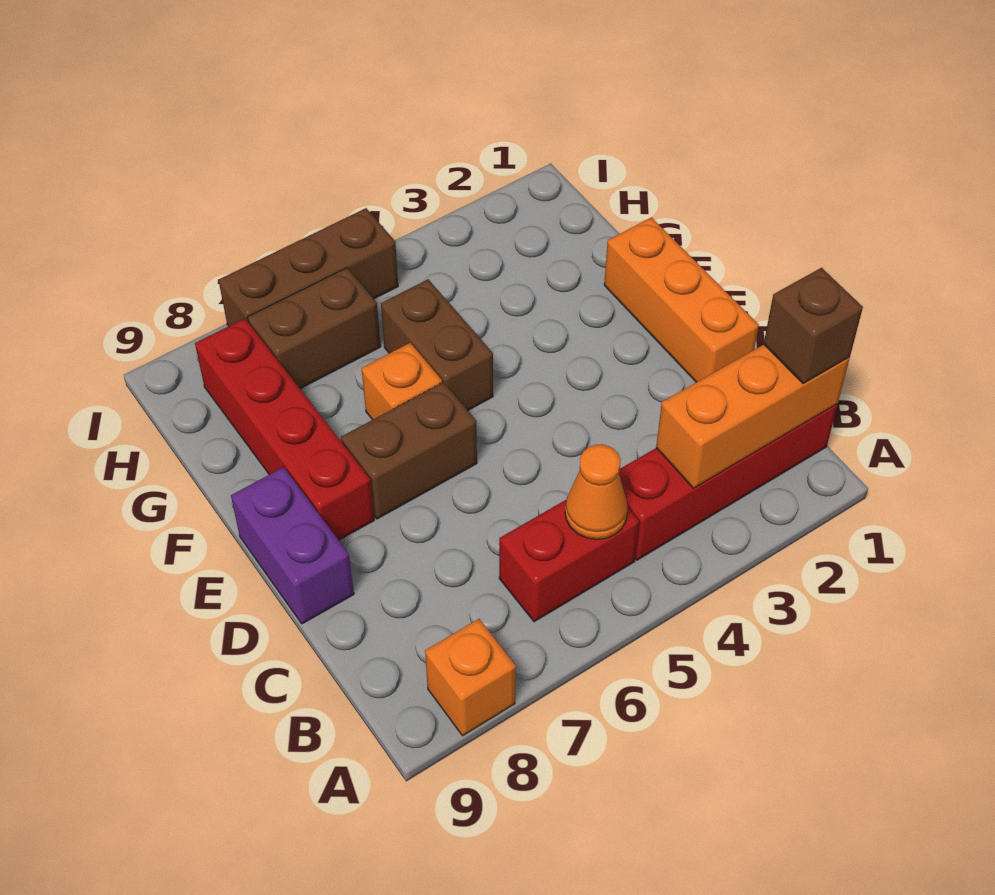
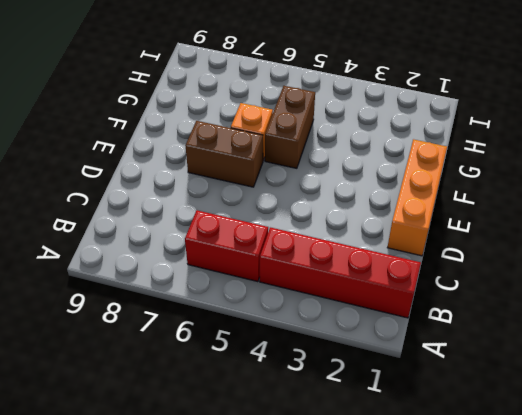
none -> orange 1x1 brick [425,619,516,736]
none -> purple 1x2 brick [231,467,354,624]
none -> red 1x4 brick [195,318,374,540]

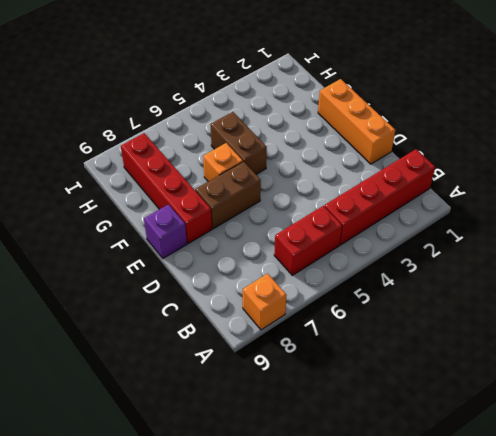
purple 1x1 brick [144,204,187,258] -> purple 1x2 brick [231,467,354,624]
none -> brown 1x2 brick [248,268,381,389]
none -> brown 1x3 brick [219,208,398,326]
none -> orange 1x3 brick [656,345,850,488]

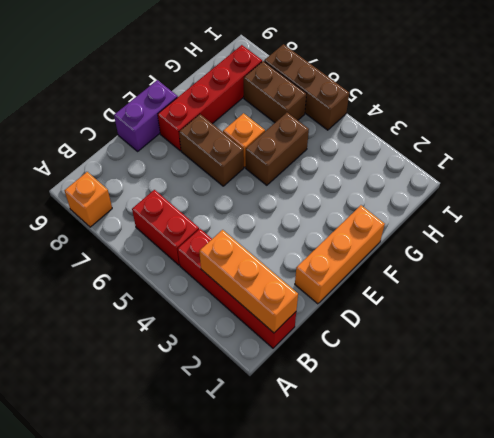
none -> orange 1x1 cone [565,444,628,539]
none -> brown 1x1 brick [764,268,863,384]

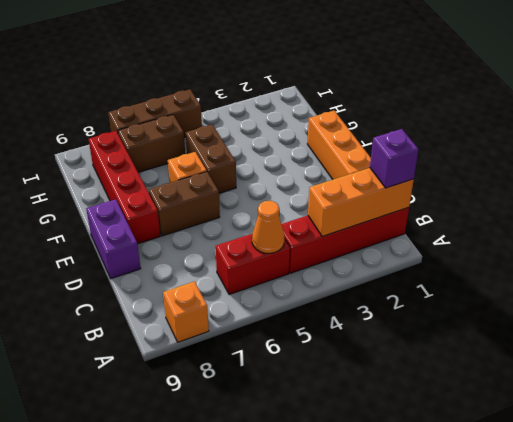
purple 1x1 brick [370,129,419,188] -> brown 1x1 brick [764,268,863,384]

